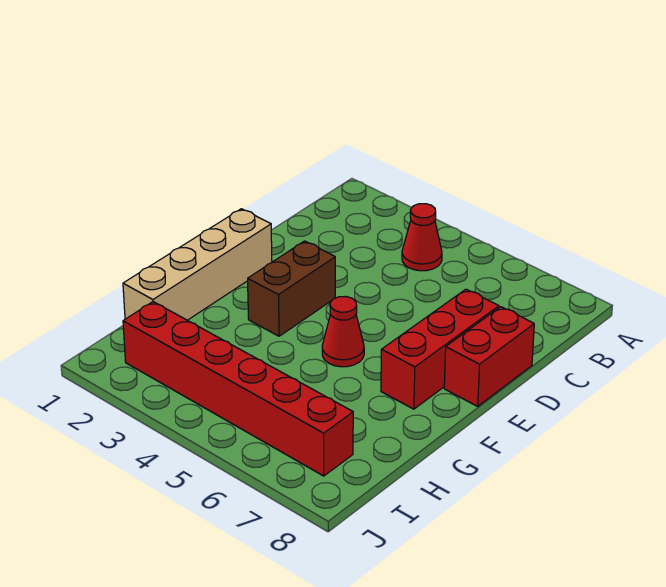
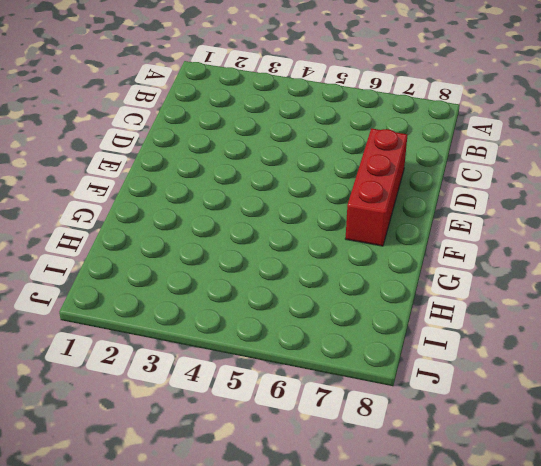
none -> red 1x1 cone [402,204,442,271]
none -> red 1x2 brick [444,307,534,406]

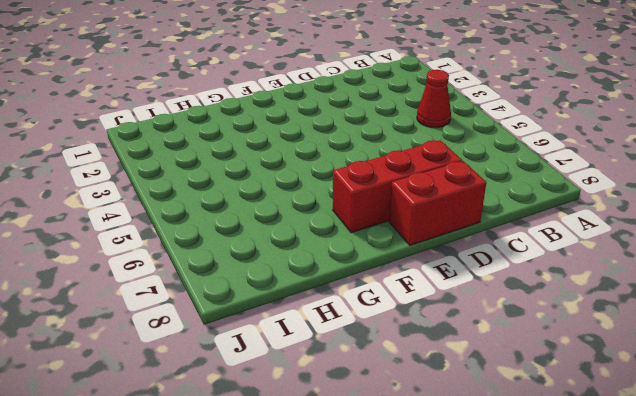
none -> tan 1x4 brick [123,209,272,320]
none -> brown 1x2 brick [248,241,335,336]

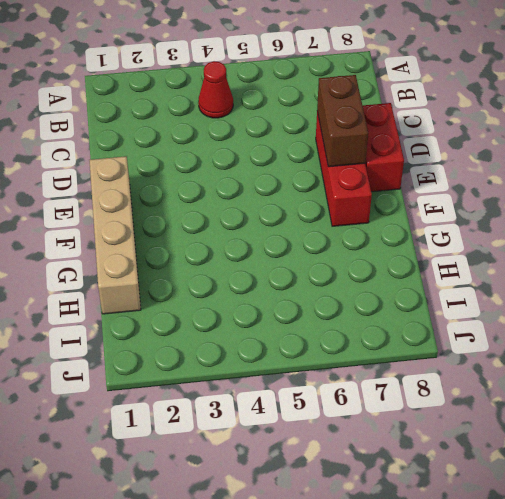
brown 1x2 brick [317,75,368,167] -> brown 1x2 brick moved to [248,241,335,336]
none -> red 1x1 cone [322,296,364,367]
none -> red 1x6 brick [123,302,353,476]

